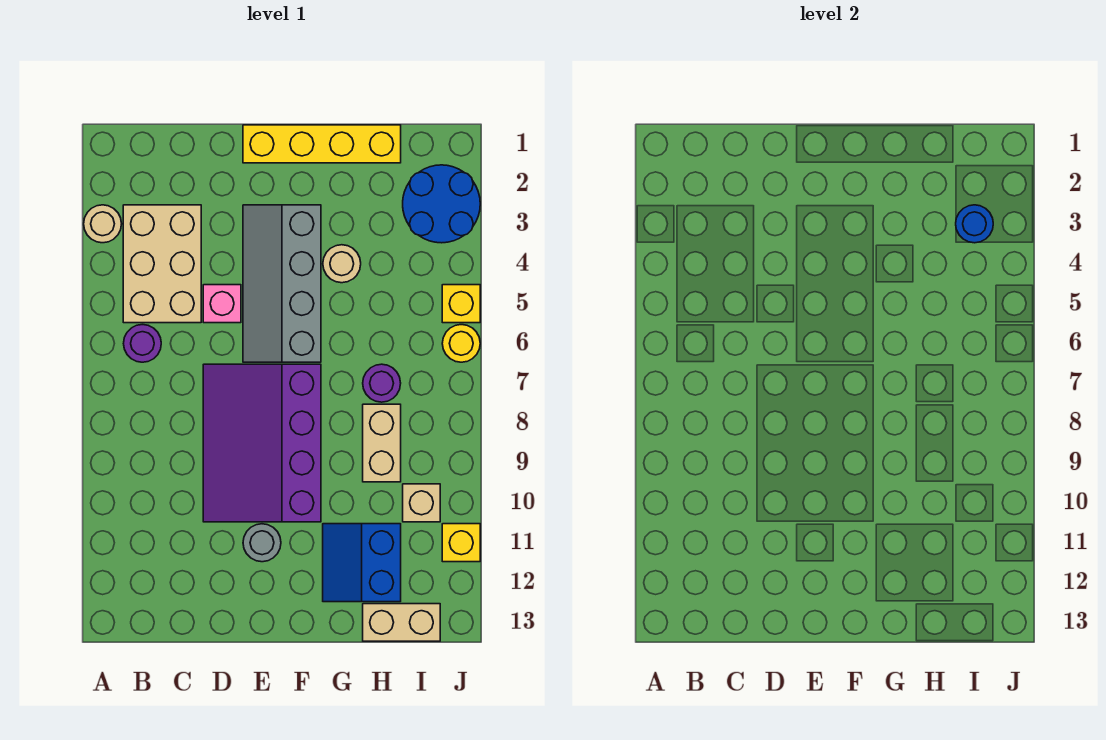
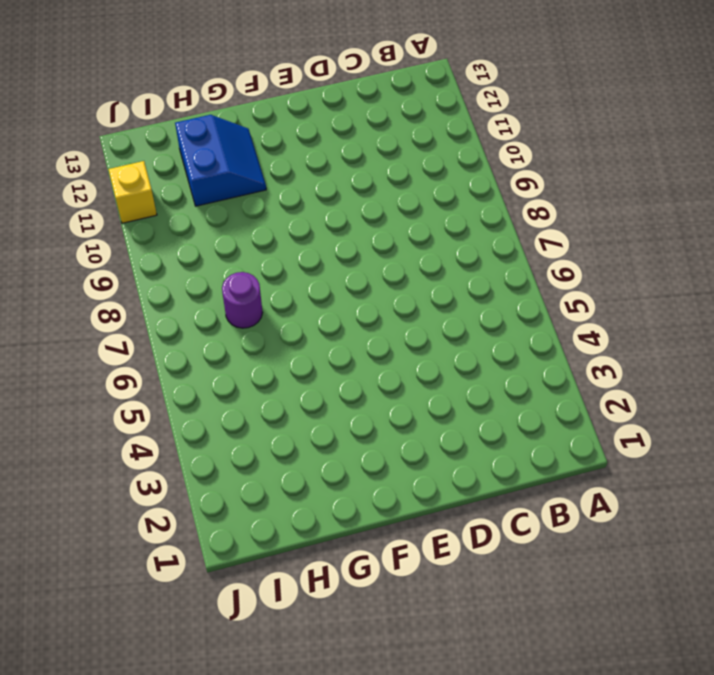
none -> tan 1x1 round brick [84,205,122,243]
none -> tan 2x3 brick [123,205,201,323]
none -> purple 1x1 round brick [124,325,161,362]

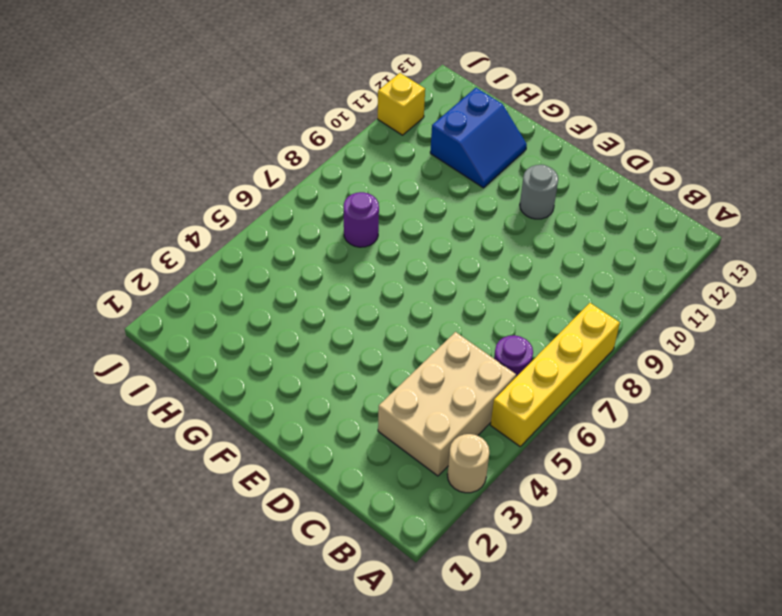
yellow 1x4 brick [491,303,620,446] -> yellow 1x4 brick turned to [243,125,401,163]
none -> pink 1x1 brick [203,285,241,323]
none -> purple 3x4 slope [203,364,321,522]
none -> grey 2x4 slope [243,205,321,362]

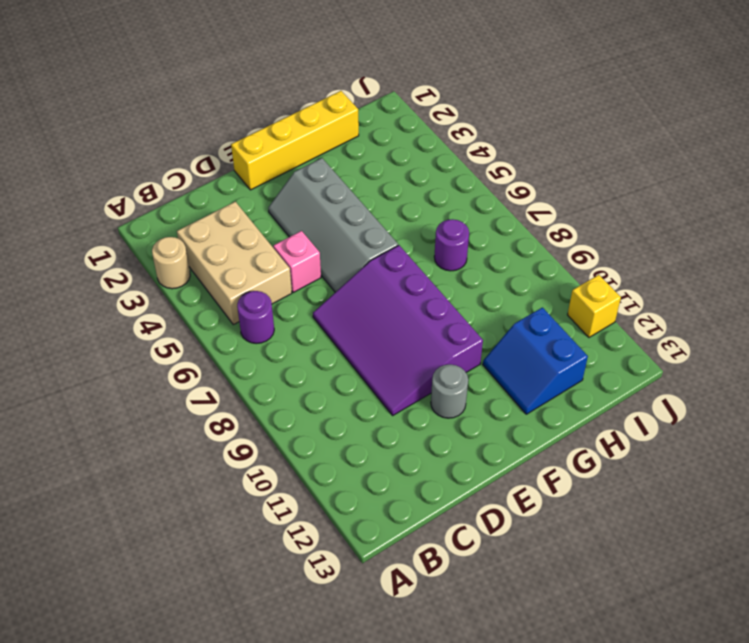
none -> tan 1x1 round brick [323,245,361,283]
none -> tan 1x2 brick [363,404,401,482]
none -> tan 1x2 brick [363,604,440,641]

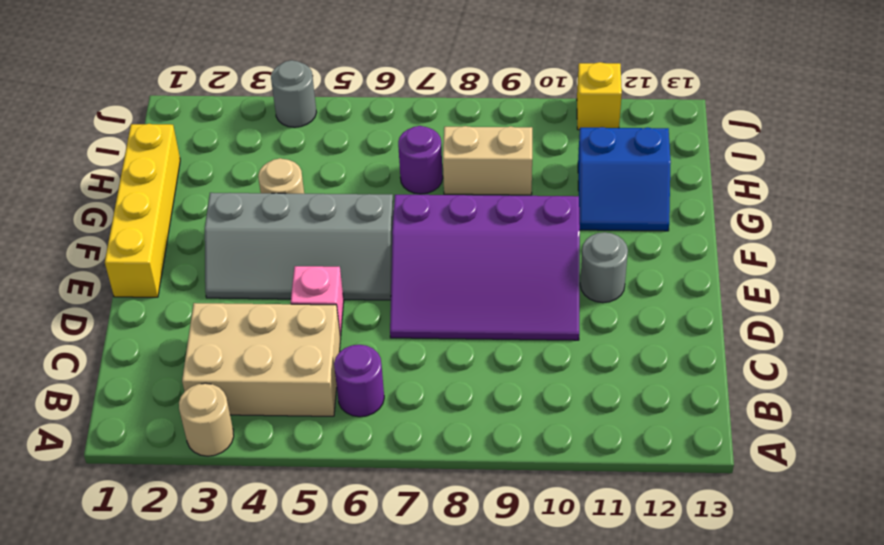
grey 1x1 round brick [271,60,317,127] -> none
none -> tan 1x2 brick [363,604,440,641]
none -> blue 2x2 round brick [403,165,480,243]
none -> tan 1x1 brick [403,484,440,522]

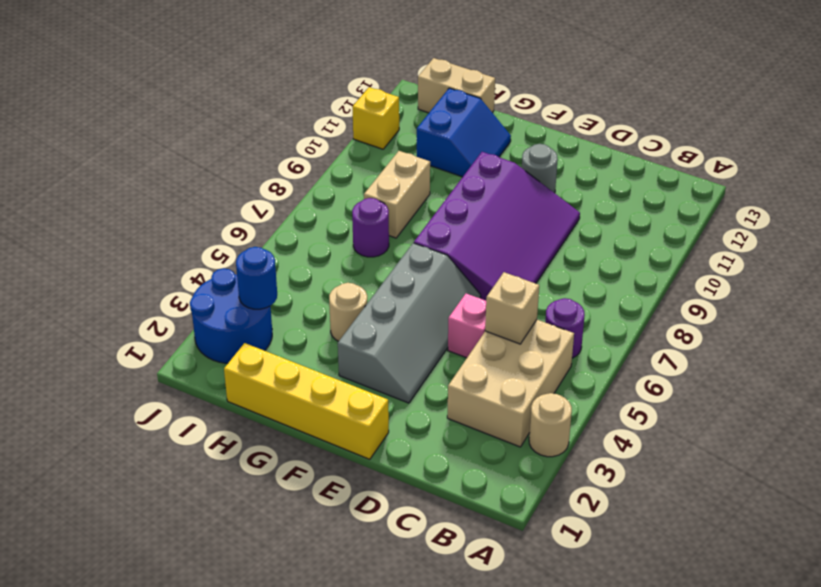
tan 1x1 brick [485,272,539,344] -> tan 1x1 brick moved to [403,484,440,522]
none -> yellow 1x1 brick [442,285,480,323]
none -> yellow 1x1 round brick [442,325,480,362]

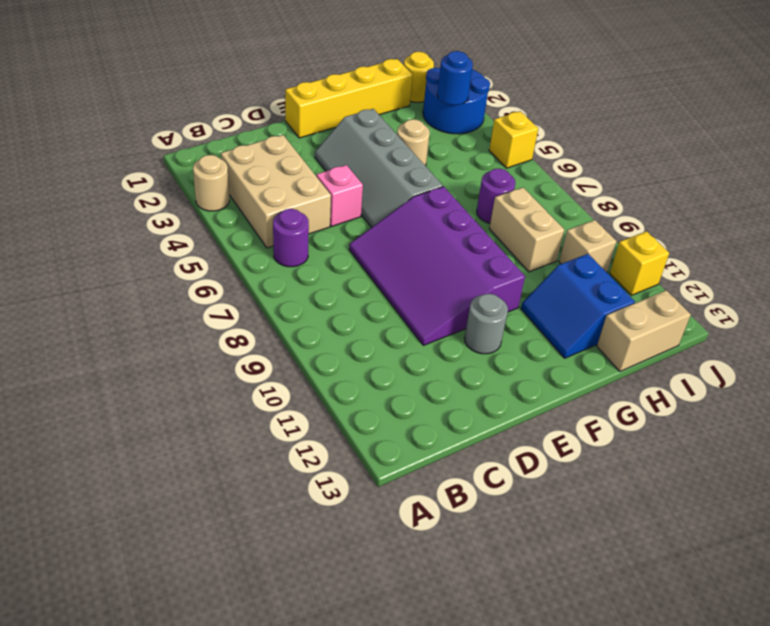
yellow 1x1 round brick [404,52,434,102] -> yellow 1x1 round brick moved to [442,325,480,362]

